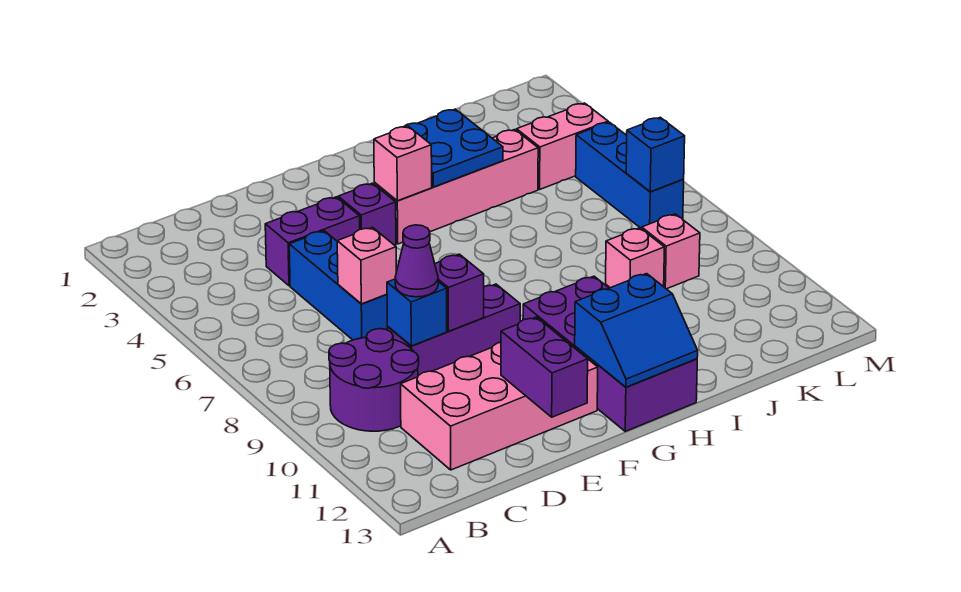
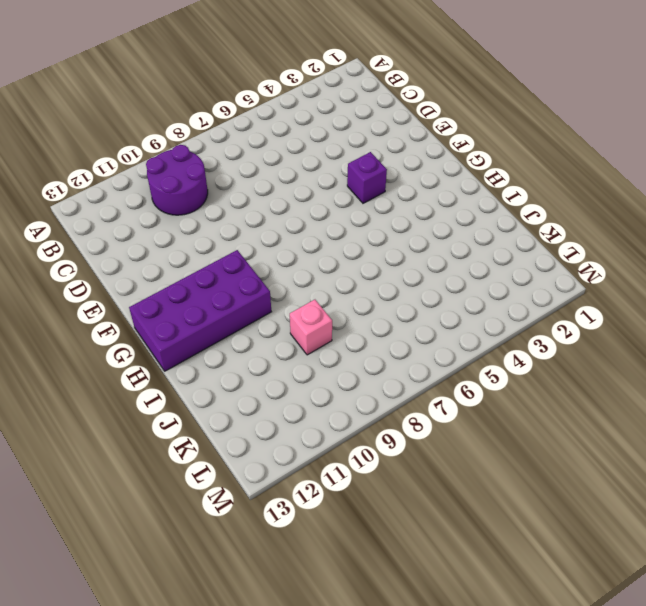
none -> pink 2x4 brick [401,342,598,470]
none -> purple 1x2 brick [265,197,360,286]
none -> blue 1x3 brick [289,231,388,340]

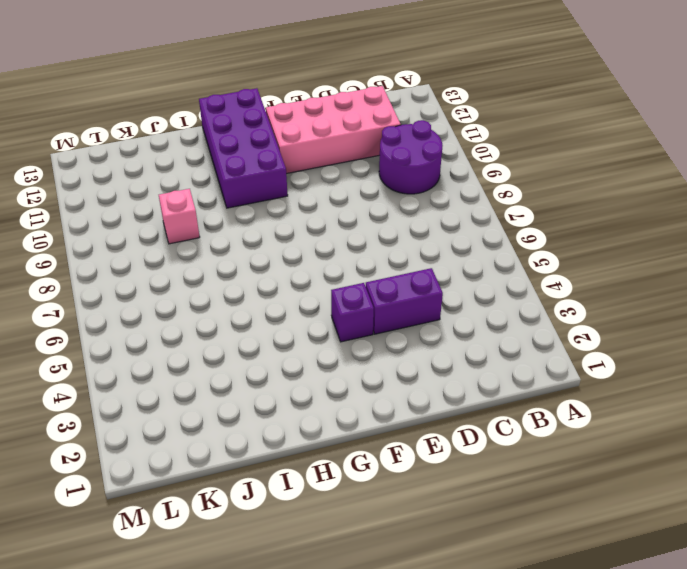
none -> blue 1x3 brick [289,231,388,340]
none -> purple 1x3 brick [388,284,520,376]
none -> pink 1x4 brick [374,130,538,244]

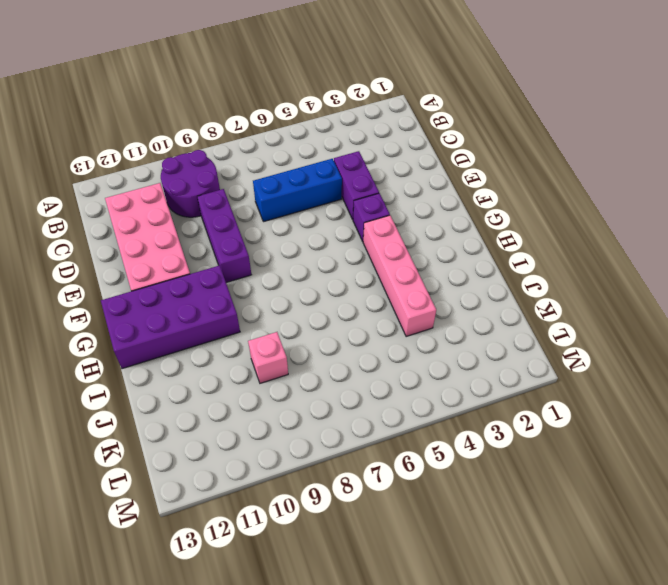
none -> pink 1x2 brick [517,103,608,189]
none -> pink 1x1 brick [642,214,700,289]
none -> blue 1x3 brick [576,122,684,229]

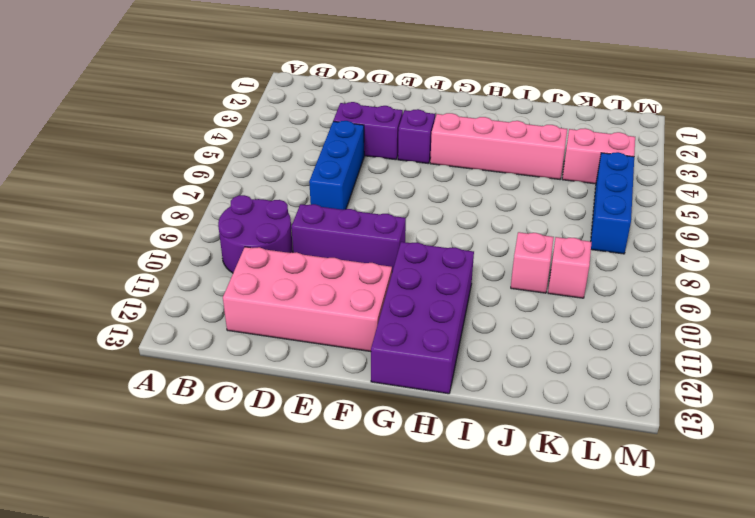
none -> pink 1x1 brick [337,227,396,304]
none -> blue 1x1 brick [387,279,447,346]
none -> purple 1x1 brick [435,254,484,331]

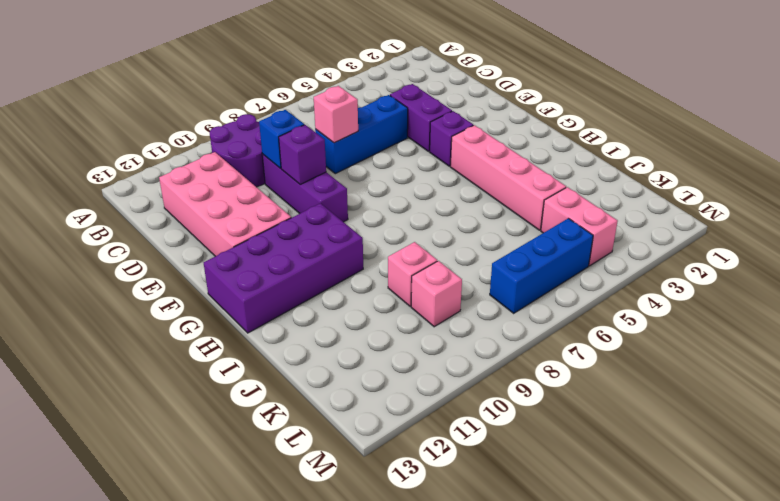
none -> purple 1x2 brick [501,317,588,417]
none -> pink 1x1 brick [374,126,432,201]
none -> blue 2x2 slope [575,274,698,387]

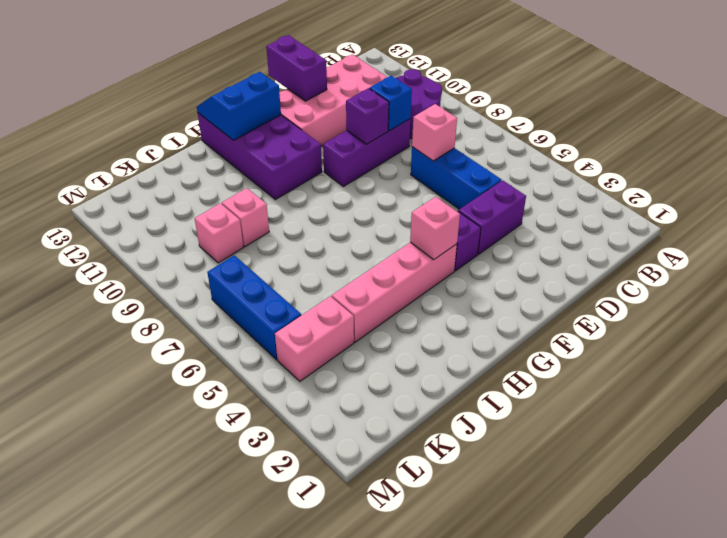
none -> blue 2x2 plate [404,109,503,187]
none -> blue 1x1 brick [626,117,685,192]
none -> purple 1x1 cone [395,225,438,297]

